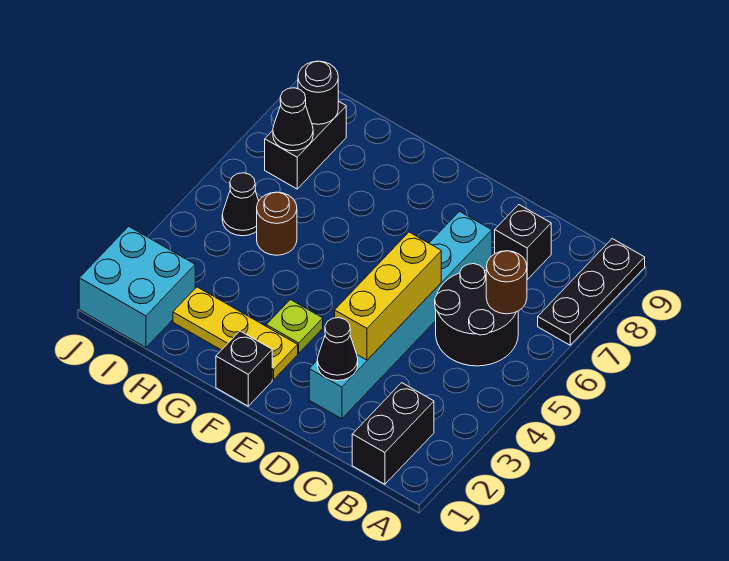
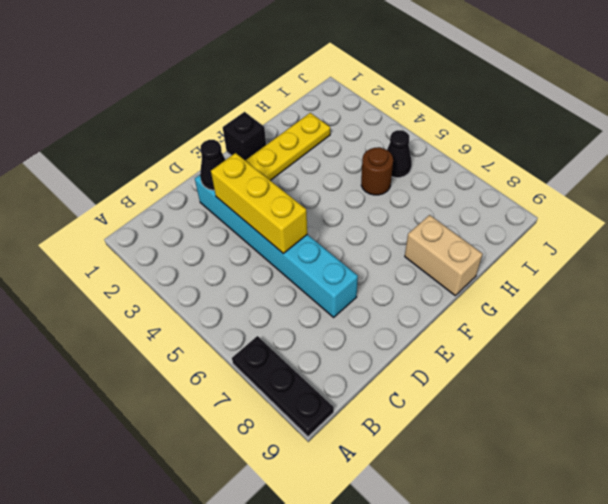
tan 1x2 brick [405,215,483,295] -> none
none -> black 1x2 brick [352,383,434,484]
none -> black 2x2 round brick [435,264,518,366]
none -> black 1x1 brick [495,205,551,280]

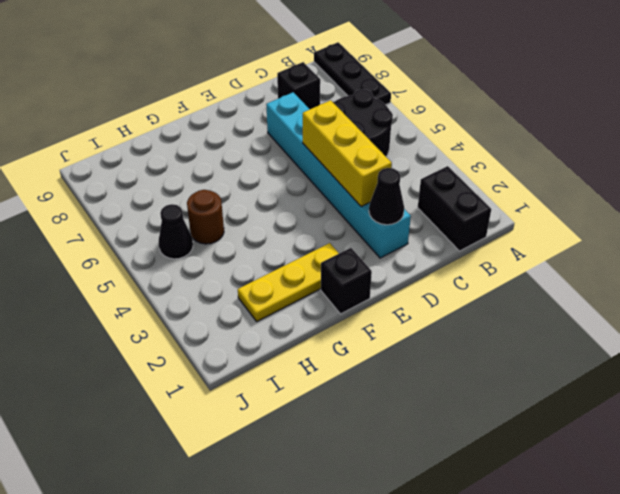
none -> lime 1x1 plate [266,300,323,353]
none -> cyan 2x2 brick [79,226,195,348]
none -> black 1x2 brick [265,101,346,189]

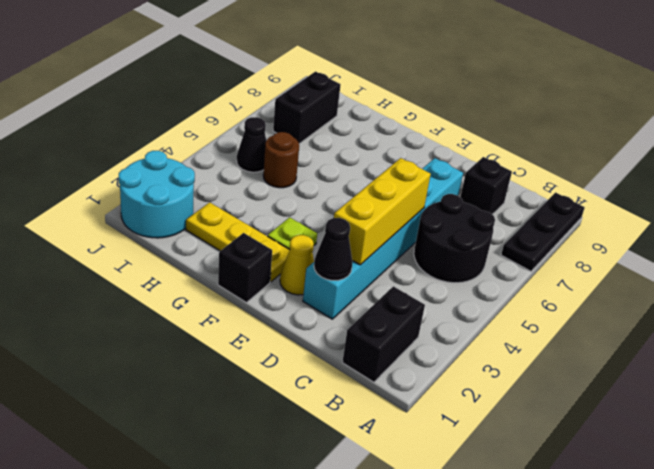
yellow 1x1 cone [280,235,314,295] -> none
cyan 2x2 round brick [119,151,195,238] -> cyan 2x2 brick [79,226,195,348]
none -> brown 1x1 round brick [486,251,527,314]
none -> black 1x1 cone [273,88,313,151]
none -> black 1x1 round brick [298,61,338,124]

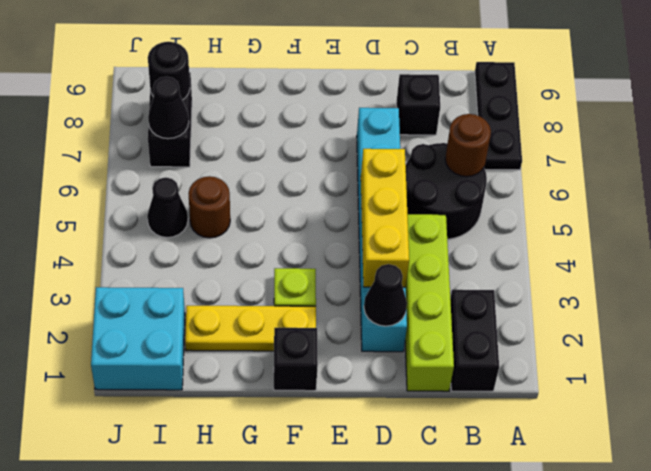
lime 1x4 brick [405,214,454,391] -> none

